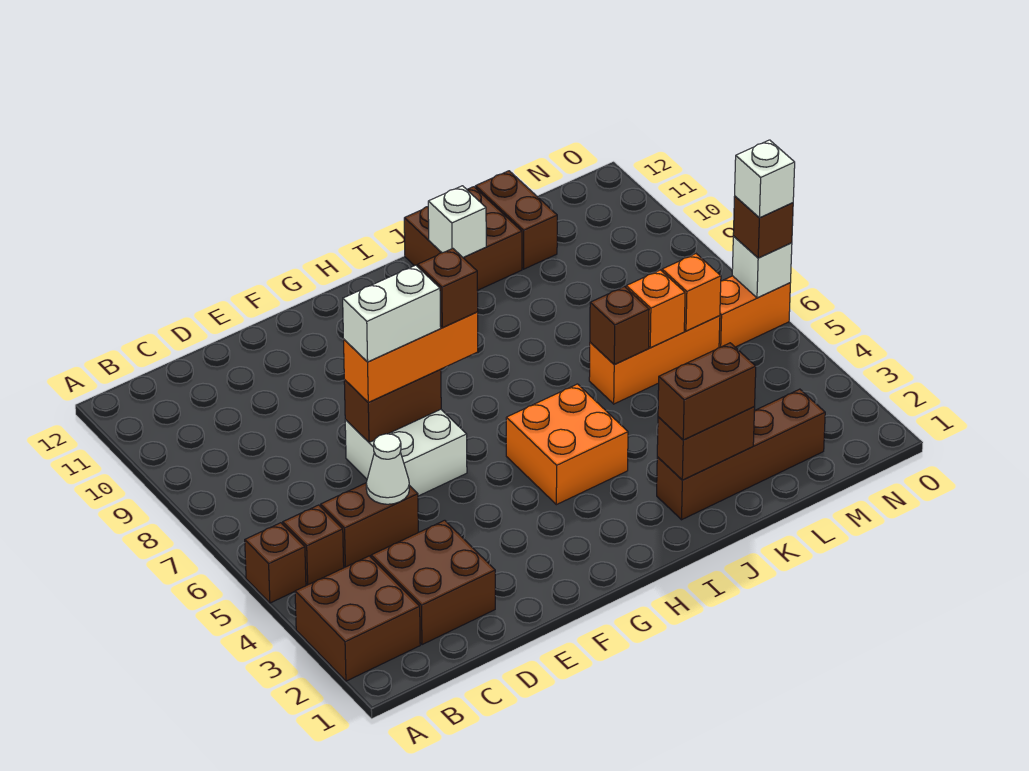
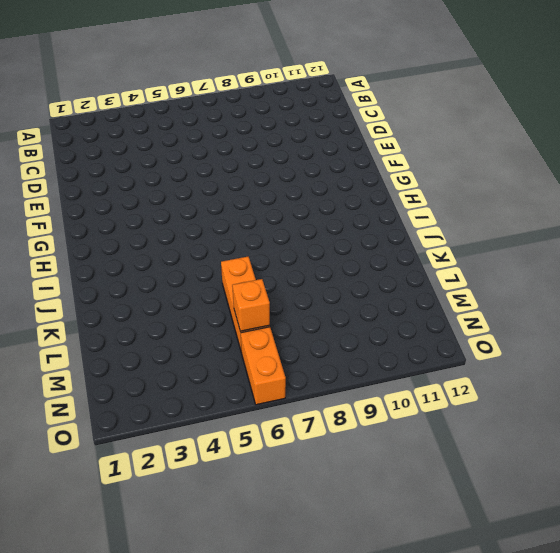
none -> brown 2x2 brick [295,556,420,681]
none -> brown 1x1 brick [245,523,306,603]
none -> brown 1x1 brick [283,505,344,585]

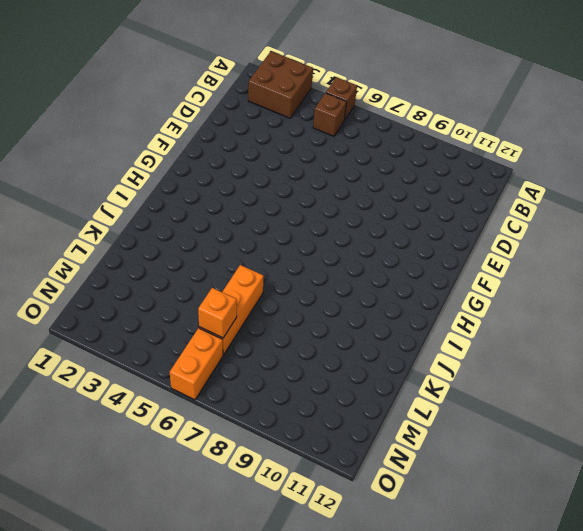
none -> brown 2x2 brick [371,520,495,645]
none -> brown 1x2 brick [321,483,418,567]
none -> white 2x2 brick [345,409,467,496]

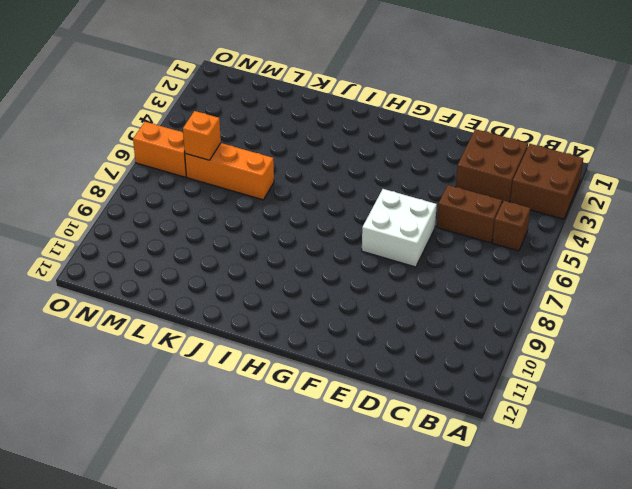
none -> brown 1x1 brick [245,523,306,603]
none -> orange 2x2 brick [506,384,628,505]
none -> brown 1x4 brick [657,389,825,520]

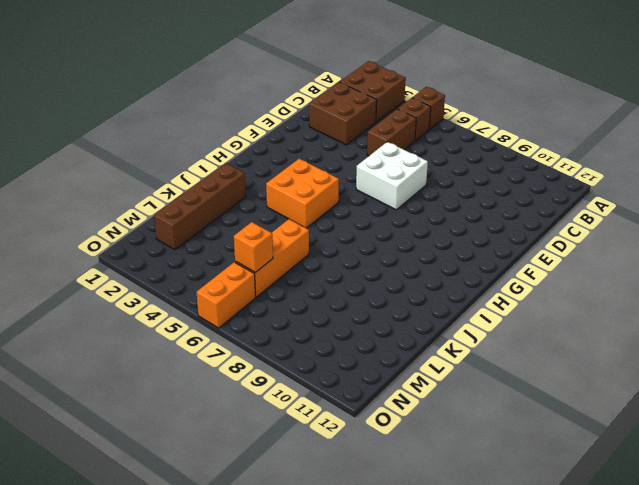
none -> brown 2x2 brick [404,187,522,290]
none -> brown 1x2 brick [475,171,557,269]
none -> white 1x1 cone [366,434,409,504]

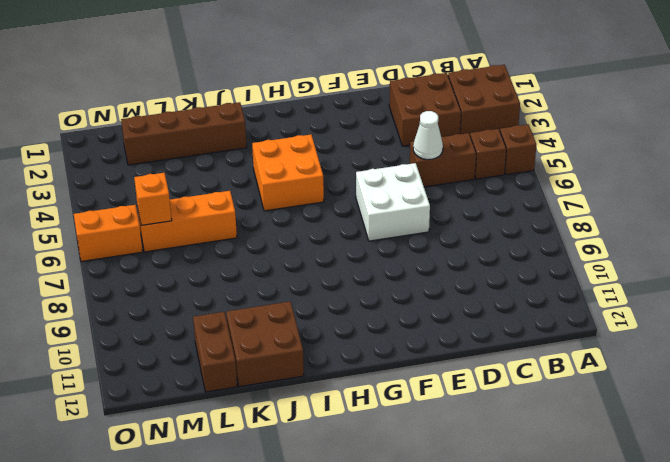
none -> brown 1x2 brick [344,369,441,442]
none -> brown 1x2 brick [657,407,755,480]
none -> white 1x1 brick [428,186,486,258]

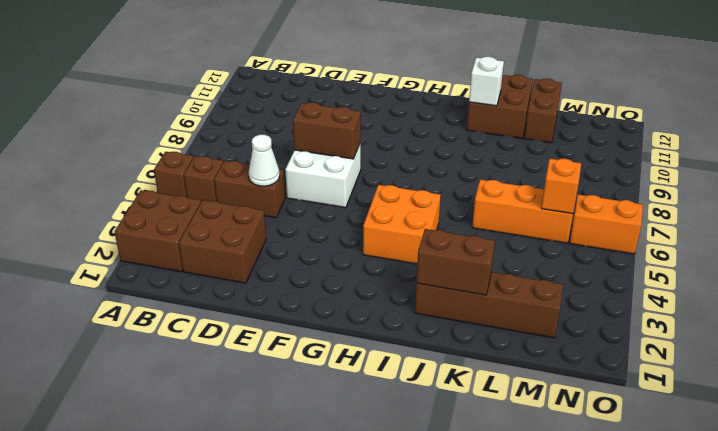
none -> brown 1x1 brick [590,287,649,365]
none -> orange 1x1 brick [626,270,685,348]
none -> white 1x1 brick [732,236,792,298]

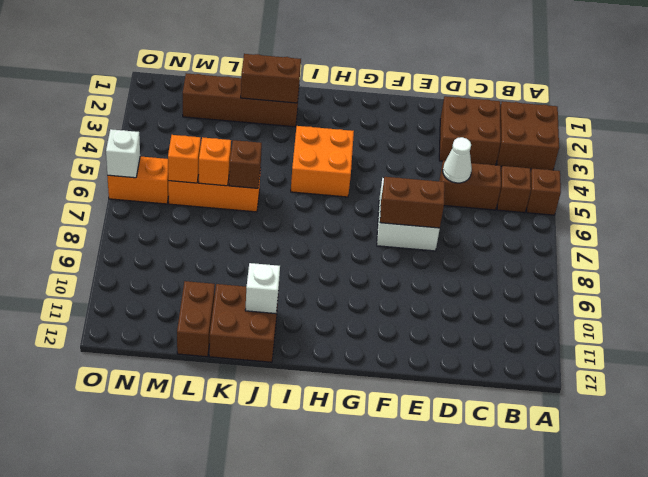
none -> orange 1x3 brick [344,312,478,402]
none -> brown 1x2 brick [658,343,756,440]
none -> brown 1x1 brick [733,196,793,258]

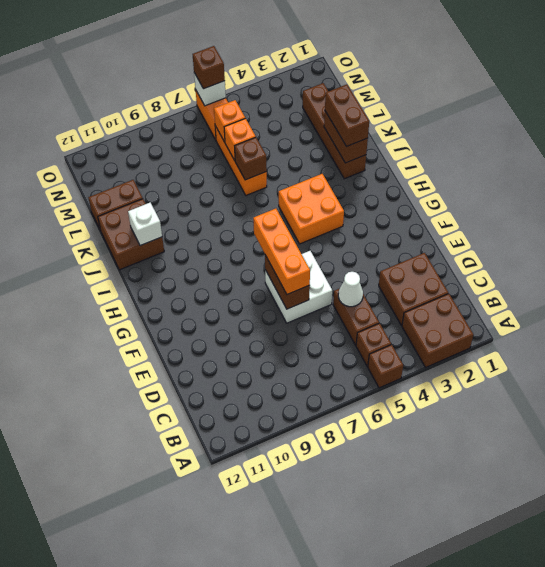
none -> white 1x2 brick [343,265,441,362]
none -> brown 1x1 brick [418,248,478,328]
none -> white 1x1 brick [735,140,795,218]

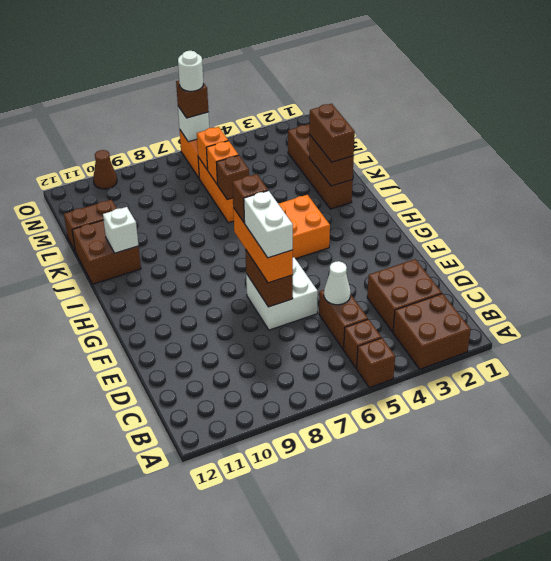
white 1x1 round brick [178,51,203,91] -> white 1x1 brick [735,140,795,218]
brown 1x1 cone [93,150,117,189] -> none

